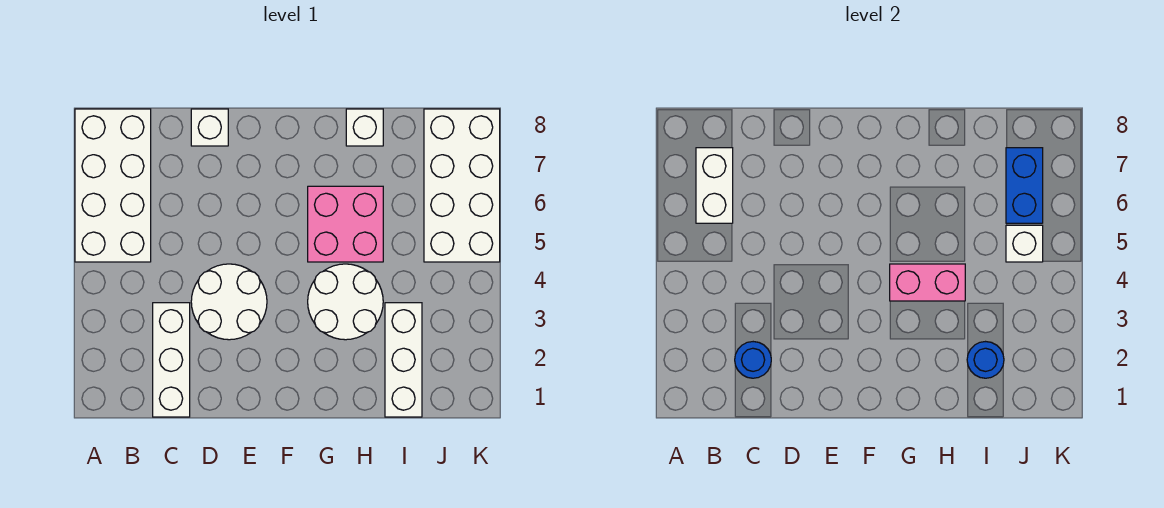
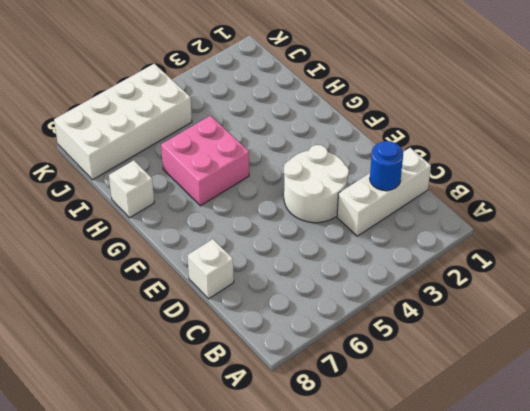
none -> white 2x4 brick [75,109,151,262]
none -> white 2x2 round brick [308,264,383,340]
none -> white 1x3 brick [385,303,422,417]

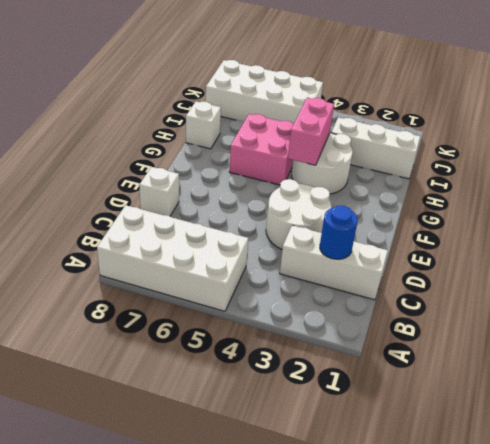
none -> white 1x2 brick [696,148,733,223]
none -> blue 1x1 round brick [967,342,1004,378]
none -> white 1x1 brick [1006,225,1043,262]

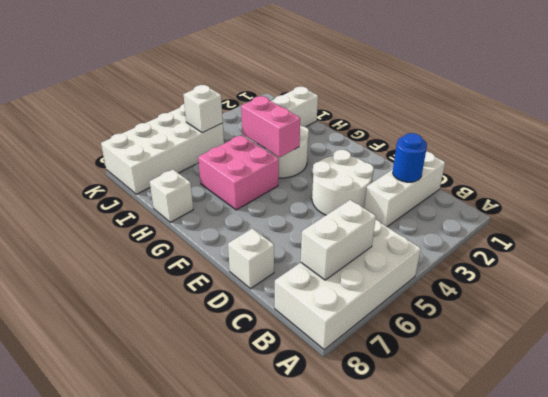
none -> blue 1x1 round brick [967,342,1004,378]
none -> blue 1x2 brick [1006,148,1043,223]

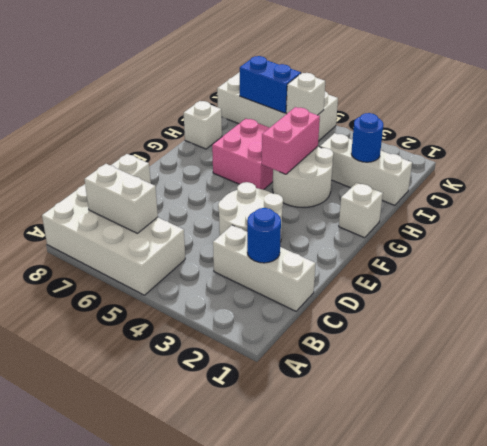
white 1x1 brick [339,183,383,238] -> none

